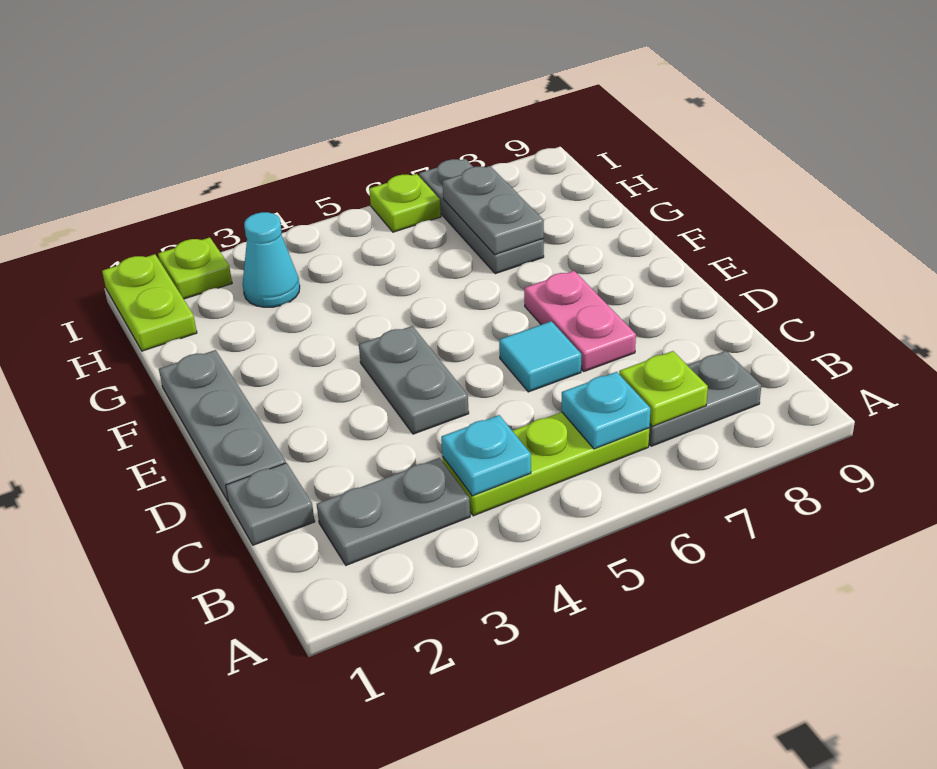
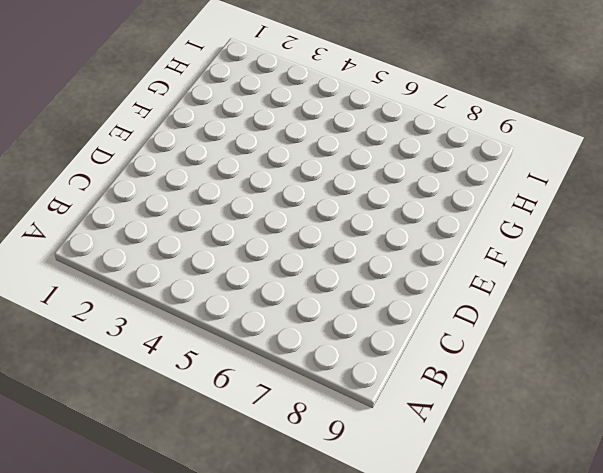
none -> grey 1x2 plate [317,458,470,565]
none -> lime 1x3 plate [443,412,649,516]
none -> grey 1x2 plate [649,351,761,446]

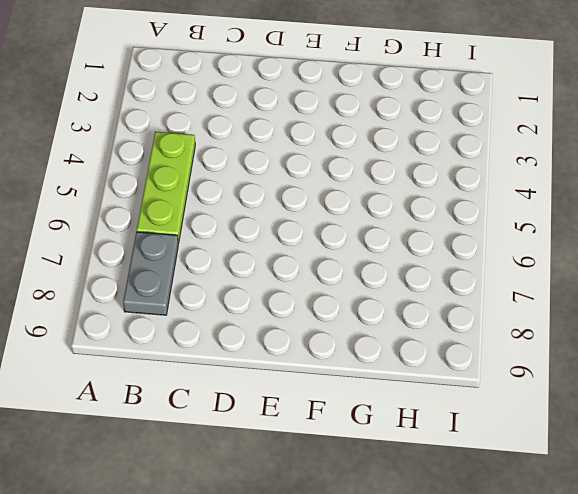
none -> grey 1x2 plate [317,458,470,565]
none -> grey 1x1 plate [226,463,315,545]
none -> grey 1x3 plate [159,350,286,502]

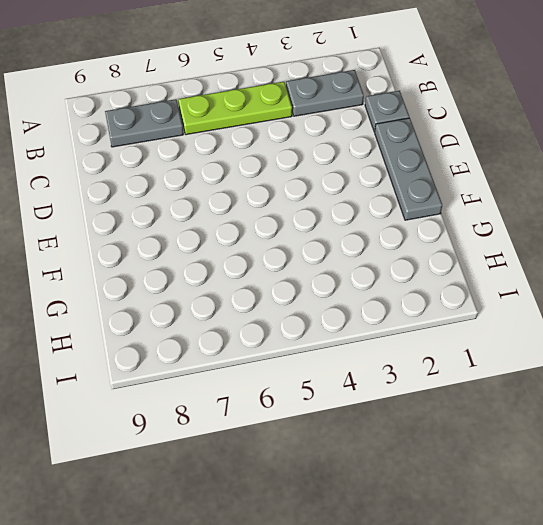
none -> grey 1x2 plate [359,326,469,434]
none -> cyan 1x1 tile [499,321,581,392]
none -> pink 1x2 plate [524,271,636,371]

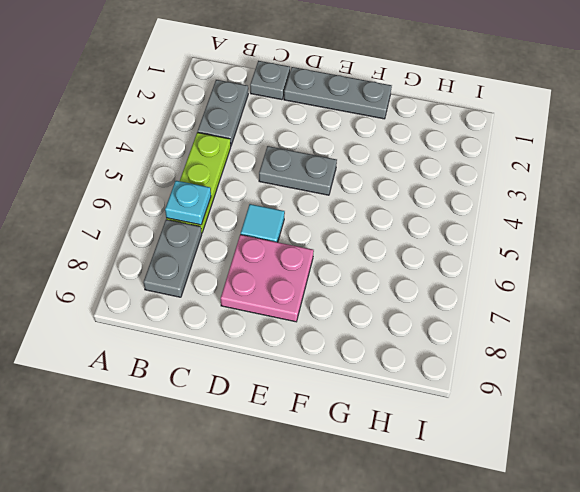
pink 2x2 plate [221,235,314,322] -> pink 1x2 plate [524,271,636,371]
none -> grey 1x3 plate [419,159,544,274]
none -> lime 1x2 plate [102,254,197,351]
none -> cyan 1x1 cone [243,212,300,307]

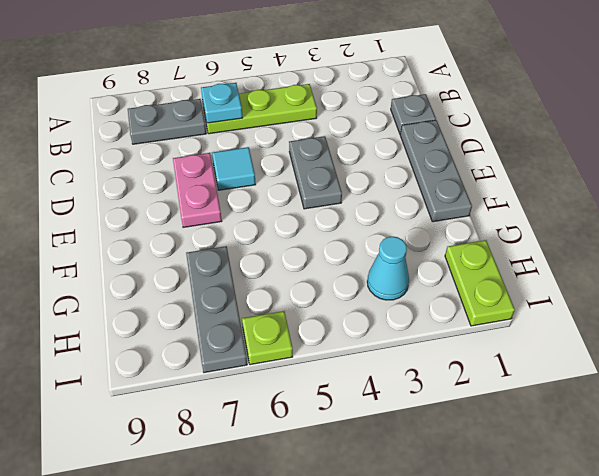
none -> grey 1x2 plate [317,458,470,565]
none -> lime 1x1 plate [158,237,232,299]
none -> cyan 1x1 plate [441,415,531,496]

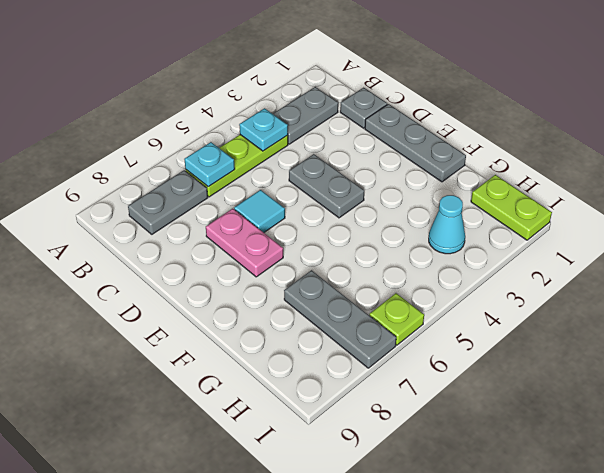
none -> lime 1x1 plate [158,237,232,299]
none -> lime 1x1 plate [619,351,708,426]
none -> grey 1x2 plate [442,166,544,255]

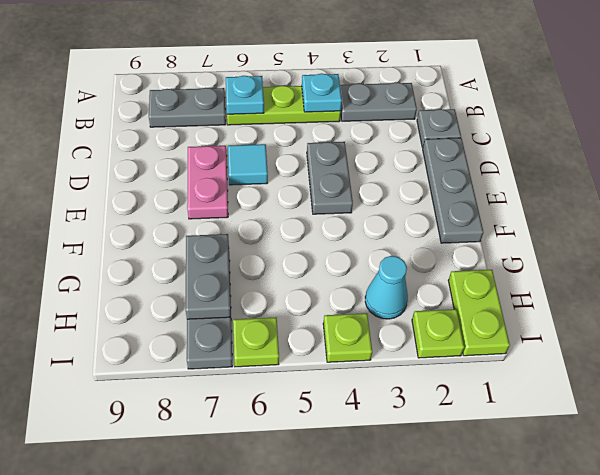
lime 1x1 plate [323,313,372,362] -> lime 1x1 plate moved to [619,351,708,426]

